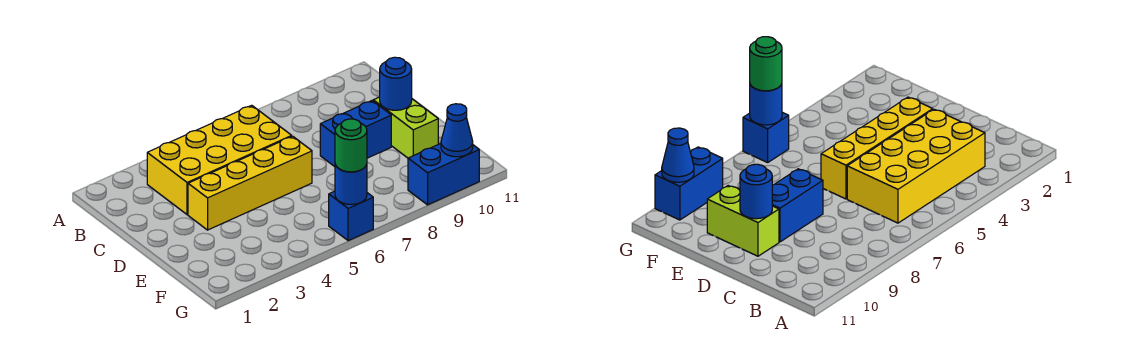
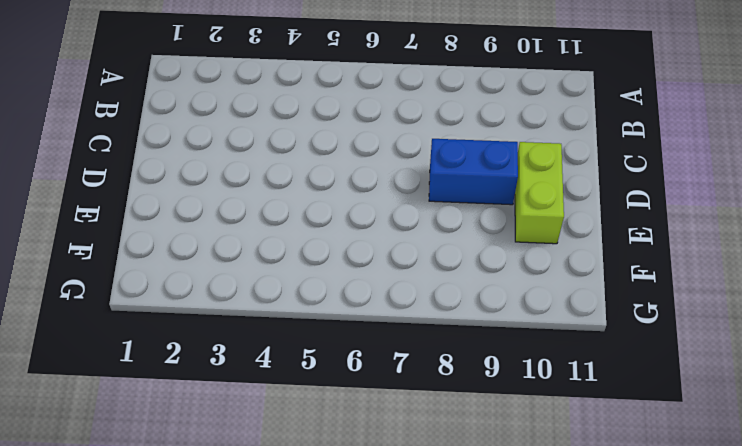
none -> yellow 2x4 brick [147,105,292,215]
none -> yellow 1x4 brick [188,136,312,230]

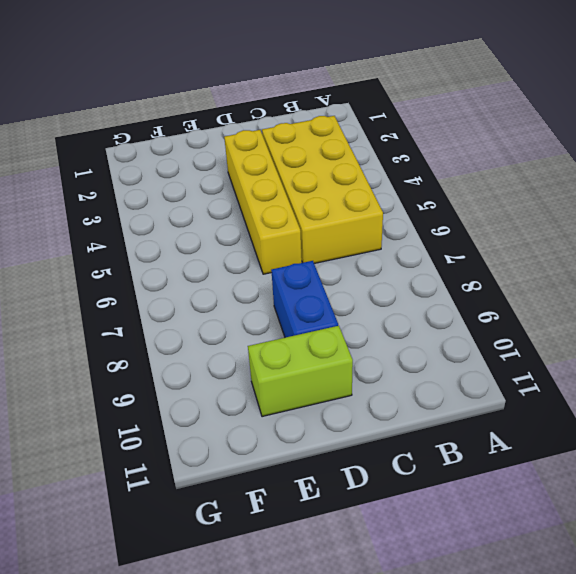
none -> blue 1x1 brick [329,191,373,241]
none -> blue 1x2 brick [408,144,479,205]

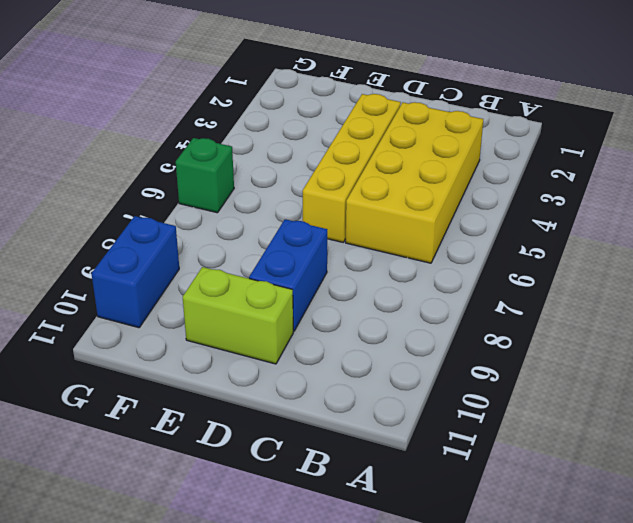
green 1x1 brick [176,138,234,213] -> blue 1x1 brick [329,191,373,241]
none -> blue 1x1 round brick [380,57,412,110]
none -> blue 1x1 round brick [335,164,367,205]

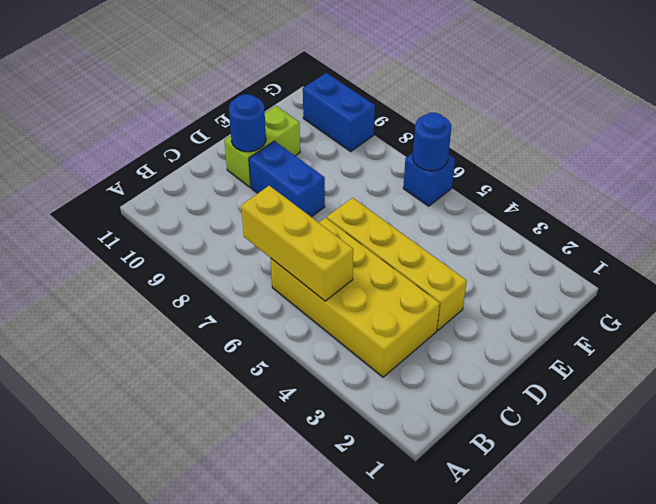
yellow 1x3 brick [241,186,353,301] -> none
none -> blue 1x1 cone [441,104,473,157]
none -> green 1x1 round brick [335,119,367,172]

